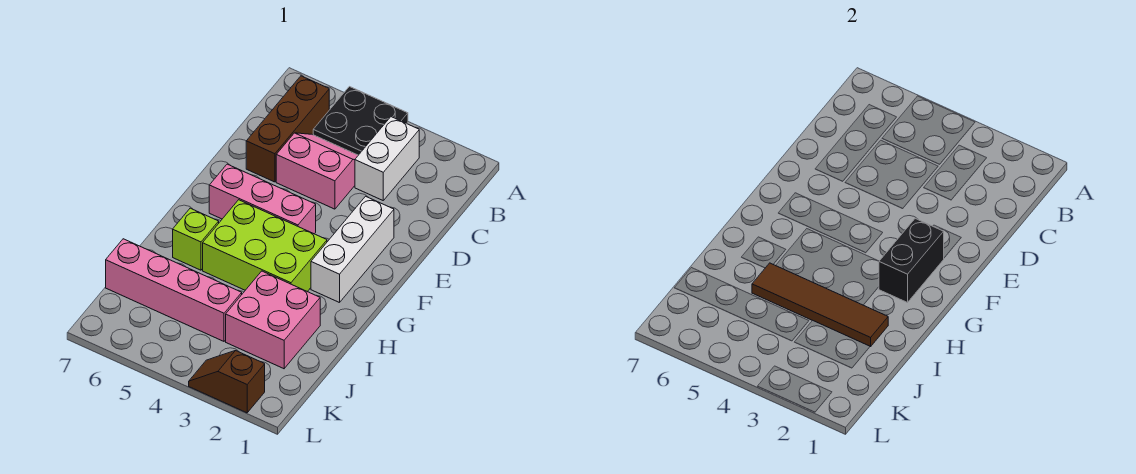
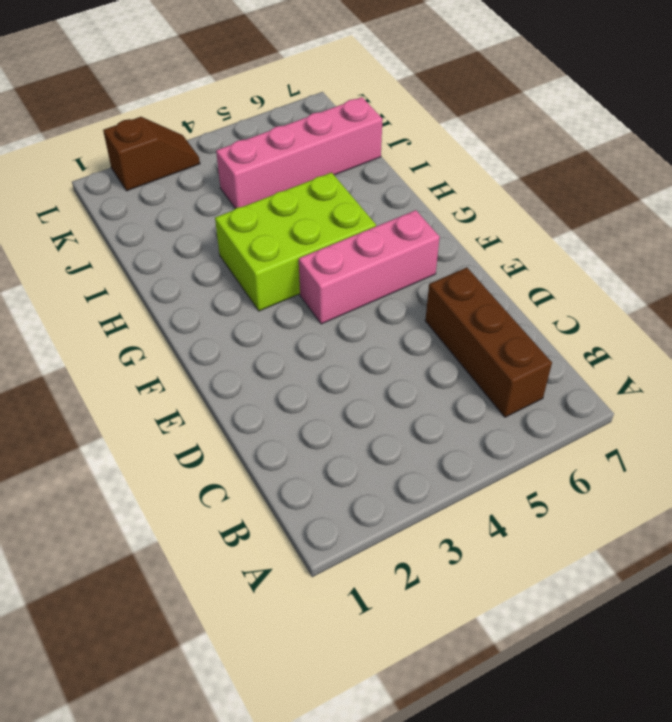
none -> black 2x2 plate [313,87,408,155]
none -> white 1x2 brick [355,117,419,200]
none -> pink 2x2 slope [276,133,358,209]

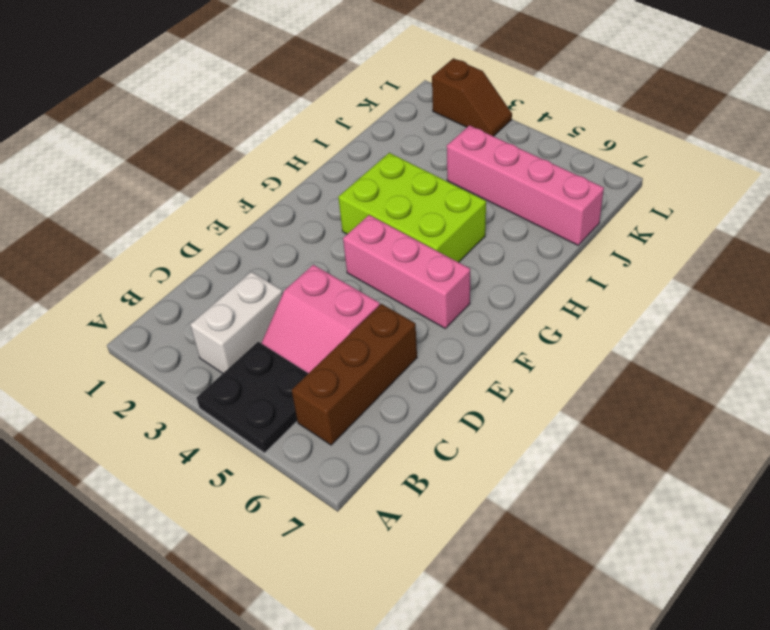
none -> white 1x3 brick [311,196,394,303]
none -> lime 1x1 brick [173,208,219,270]
none -> pink 2x2 brick [226,271,320,369]

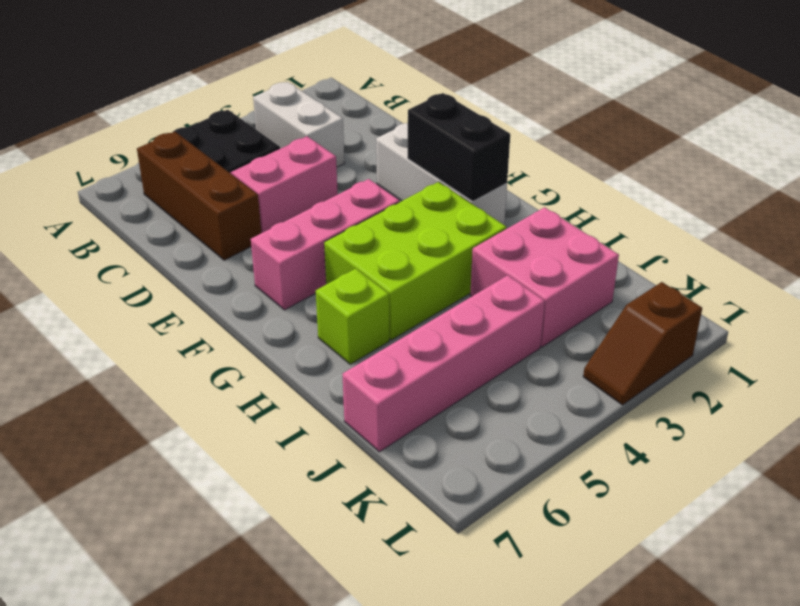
none -> brown 1x4 tile [752,263,888,347]

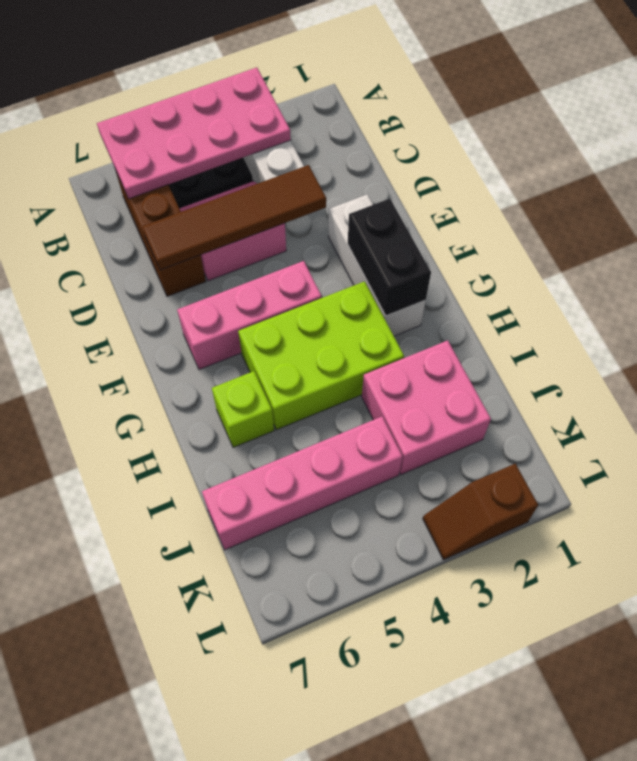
pink 2x4 plate [97,67,291,199] -> none
brown 1x4 tile [142,165,326,270] -> brown 1x4 tile moved to [752,263,888,347]

